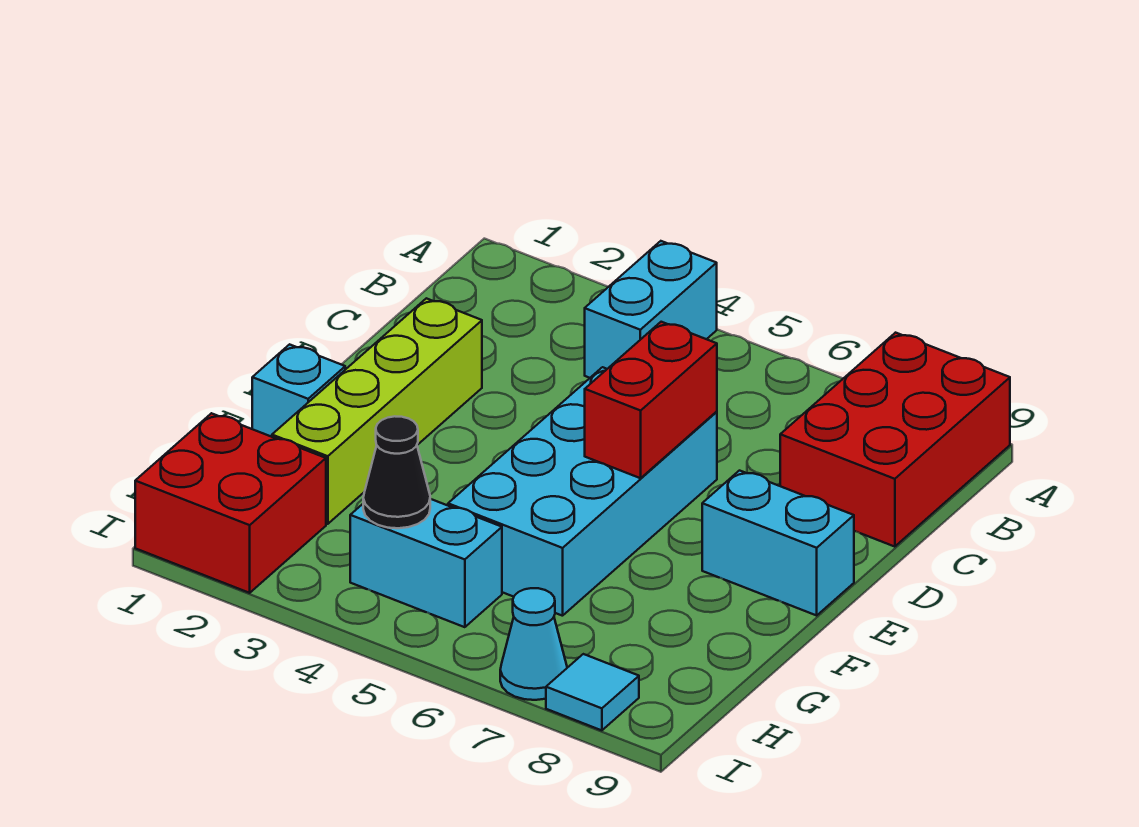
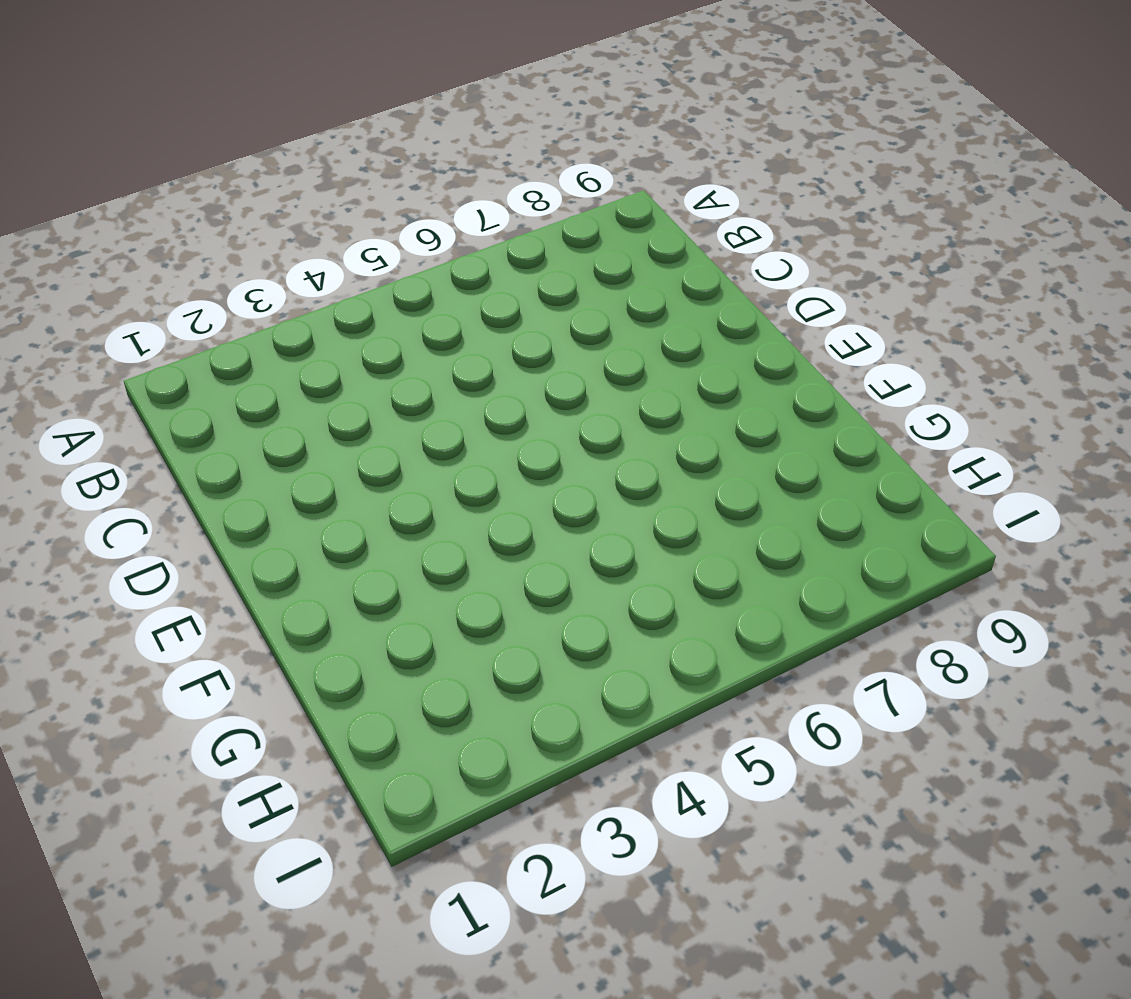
none -> cyan 1x2 brick [585,241,717,378]
none -> red 2x3 brick [780,333,1010,547]
none -> lime 1x4 brick [272,298,482,524]

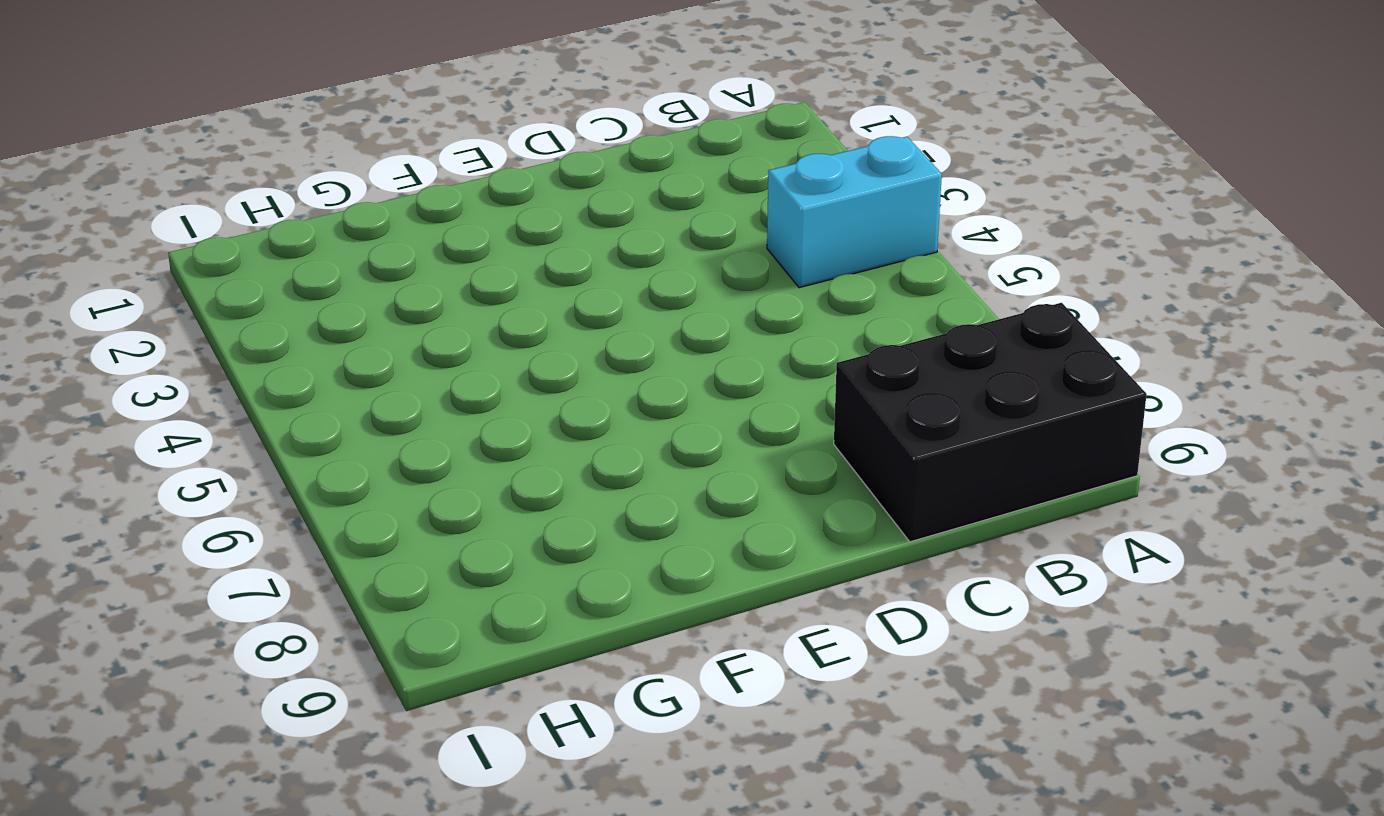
black 2x3 brick [834,303,1147,542] -> red 2x3 brick [780,333,1010,547]
none -> lime 1x4 brick [272,298,482,524]
none -> cyan 2x4 brick [448,367,717,616]
none -> cyan 1x2 brick [702,471,854,615]

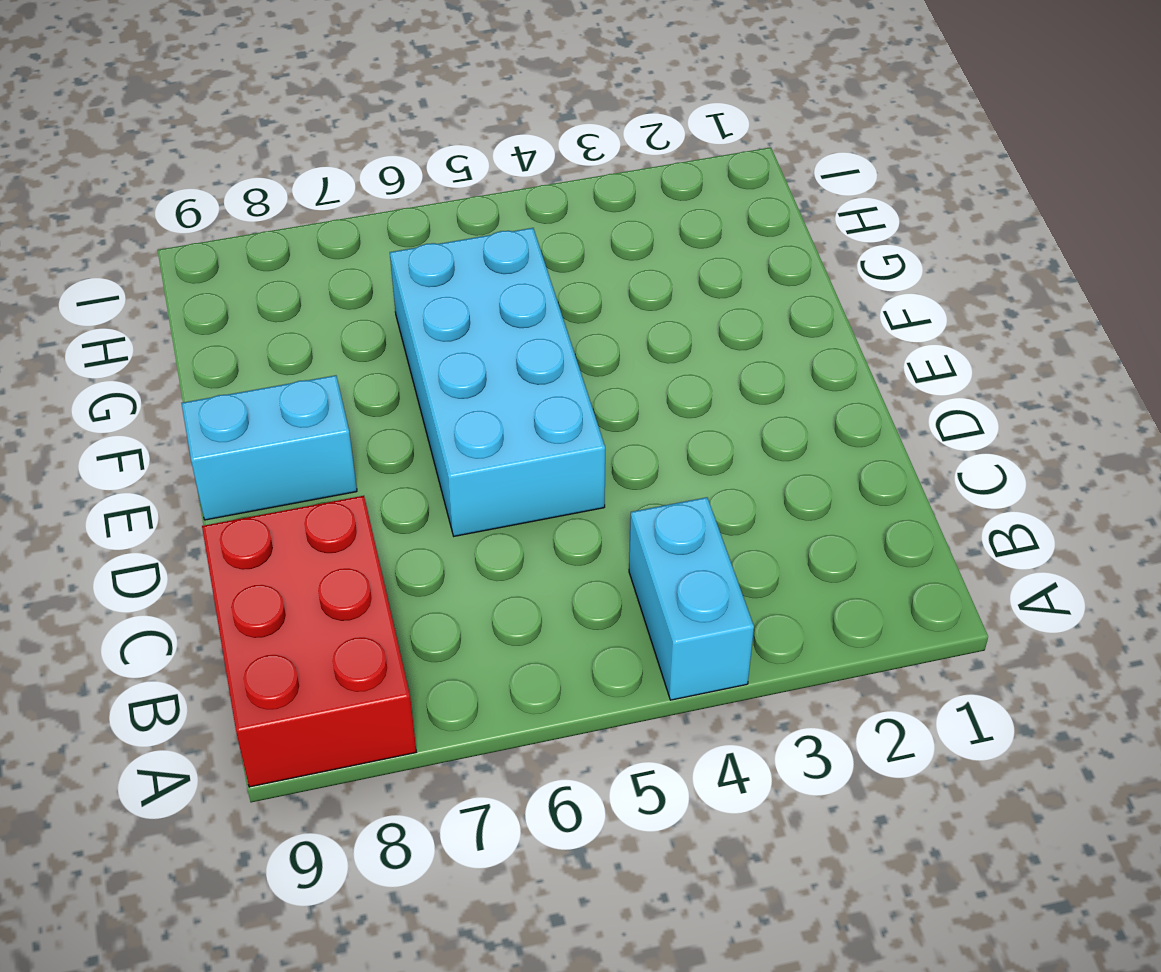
none -> lime 1x4 brick [272,298,482,524]
none -> cyan 1x1 brick [252,344,345,437]
none -> red 2x2 brick [135,413,326,593]

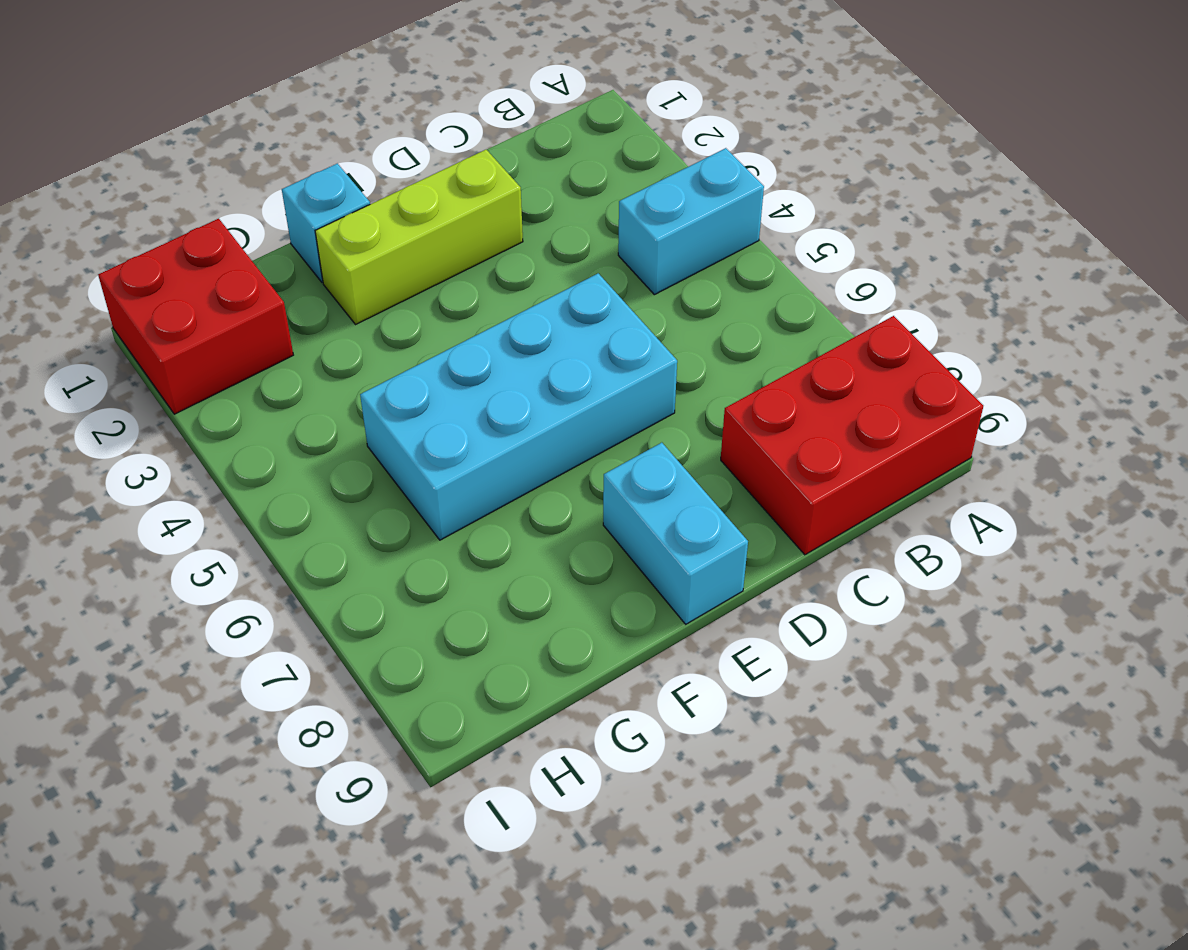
lime 1x3 brick [315,150,523,325] -> lime 1x4 brick [272,298,482,524]
none -> cyan 1x2 brick [350,499,502,627]
none -> cyan 1x1 cone [500,588,567,700]
none -> cyan 1x1 tile [546,654,639,730]

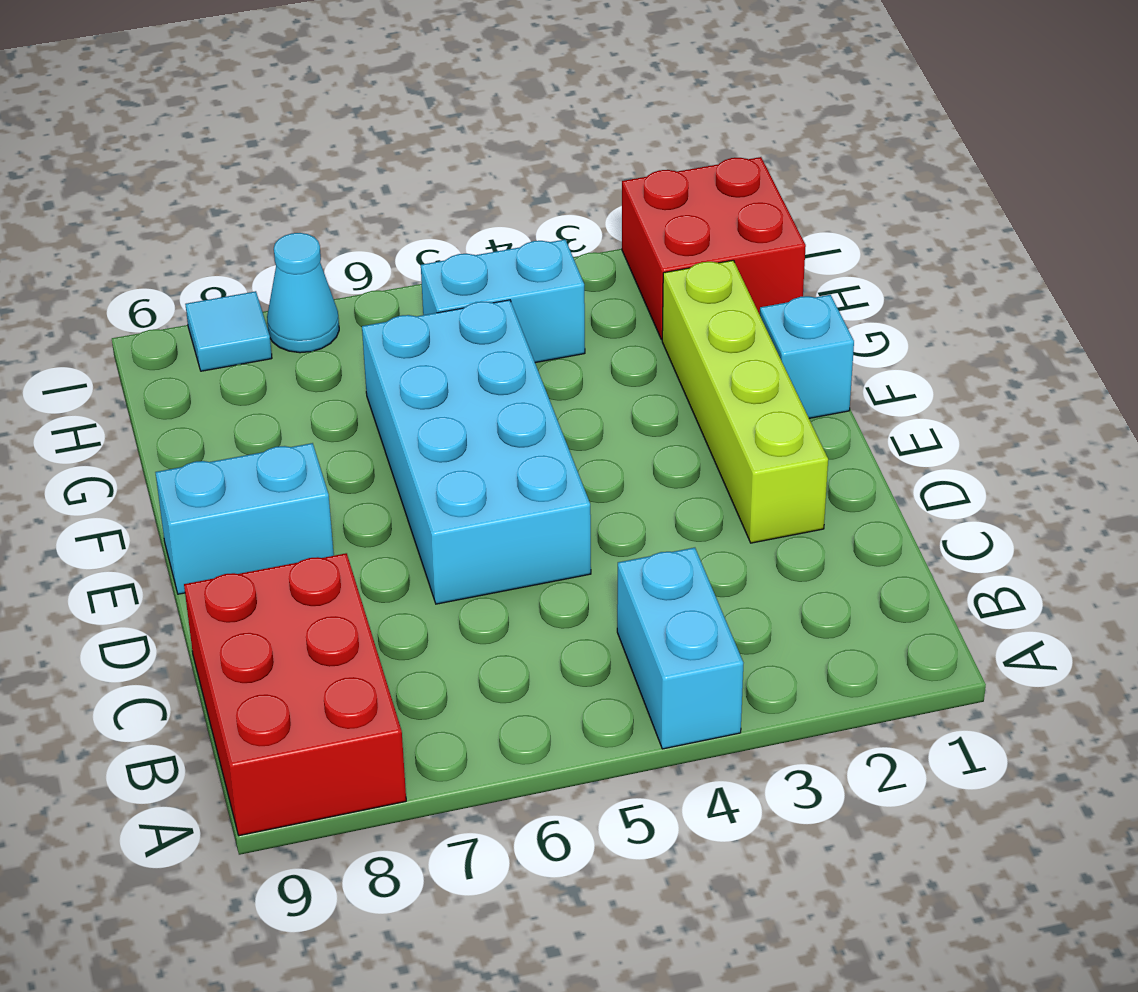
none -> red 1x2 brick [585,322,717,478]
none -> black 1x1 cone [363,416,430,528]

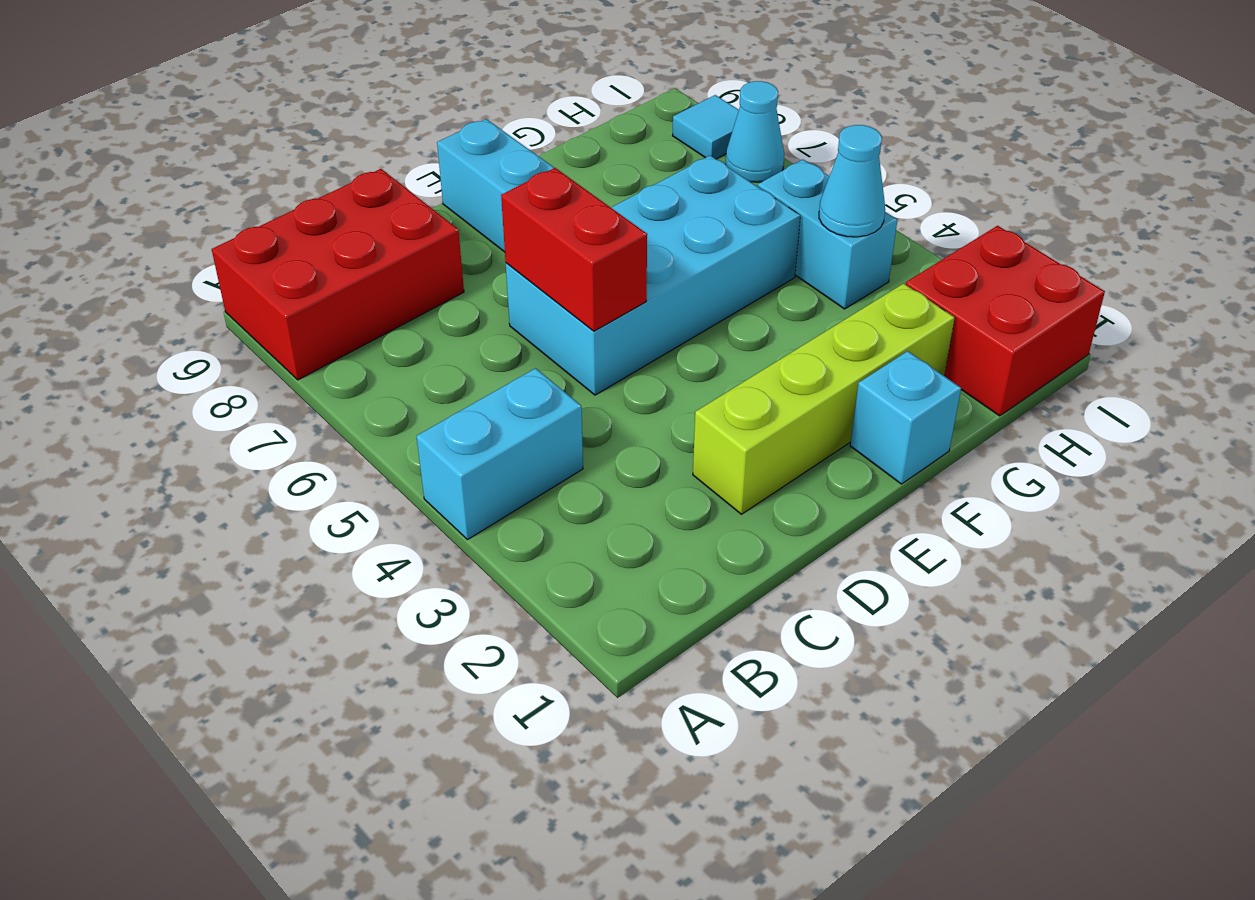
red 1x2 brick [501,168,647,331] -> red 1x2 brick turned to [585,322,717,478]
cyan 1x1 cone [819,125,885,237] -> black 1x1 cone [363,416,430,528]

